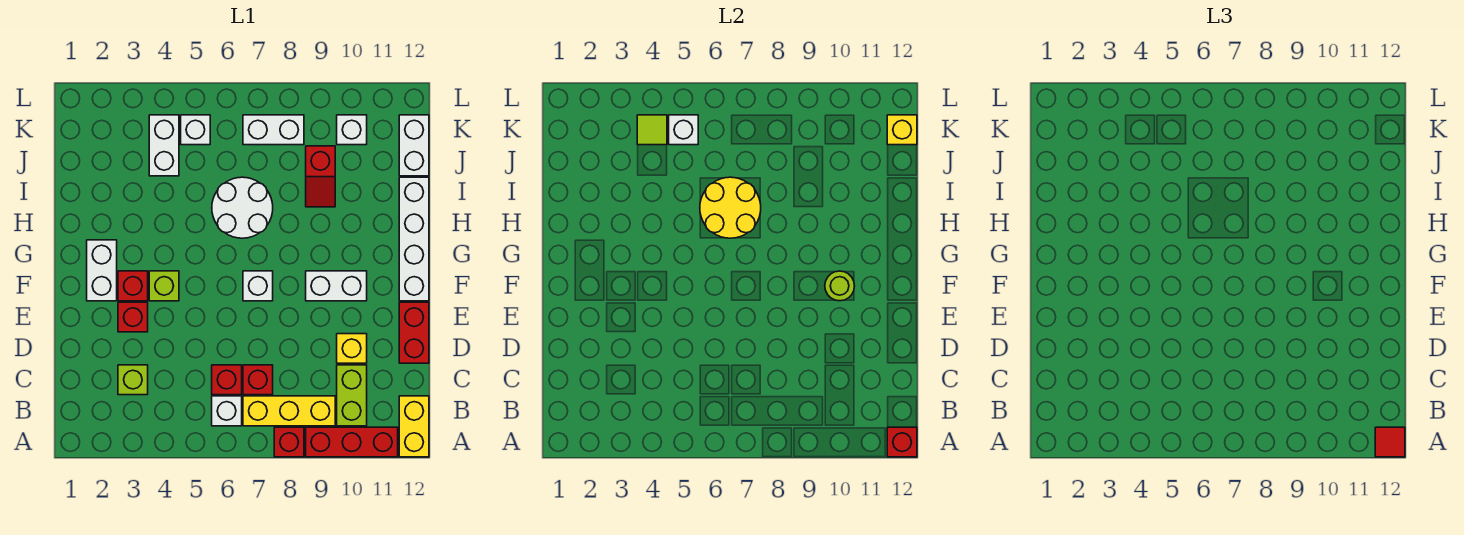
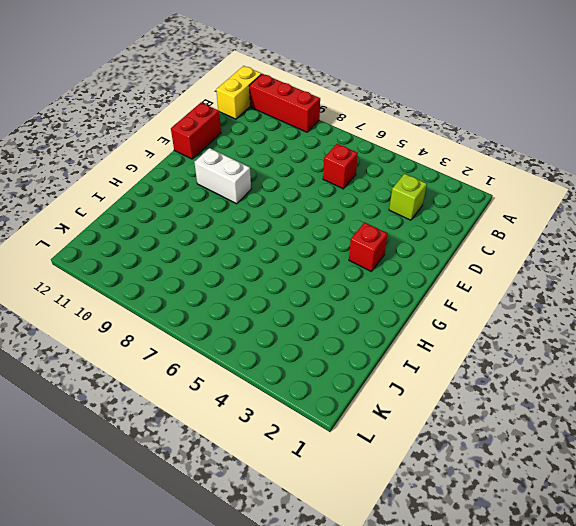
none -> red 1x1 brick [274,427,304,457]
none -> white 1x1 brick [212,396,242,426]
none -> yellow 1x3 brick [243,396,335,426]
none -> lime 1x2 brick [337,365,367,426]

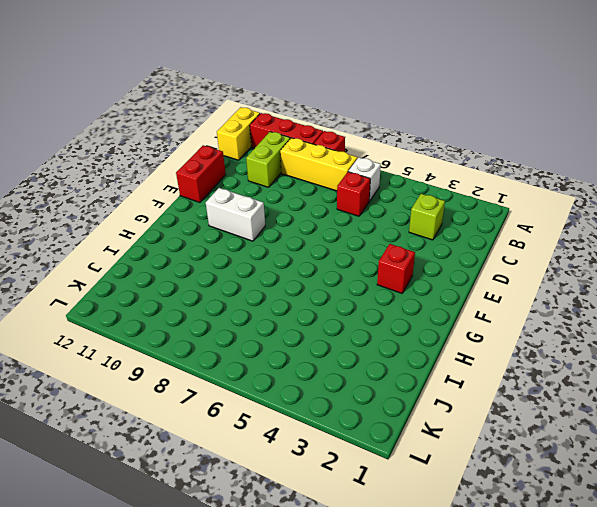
none -> red 1x1 brick [243,365,273,395]
none -> yellow 1x1 brick [337,334,367,363]
none -> red 1x1 brick [118,302,148,332]
none -> white 1x2 brick [87,240,117,301]

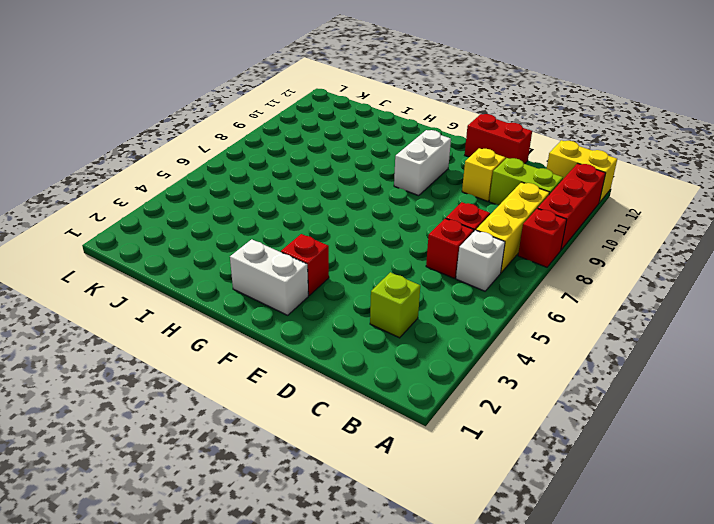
none -> red 1x1 brick [118,302,148,332]
none -> lime 1x1 brick [149,271,179,301]
none -> white 1x1 brick [243,271,273,301]
none -> white 1x4 brick [399,177,429,301]

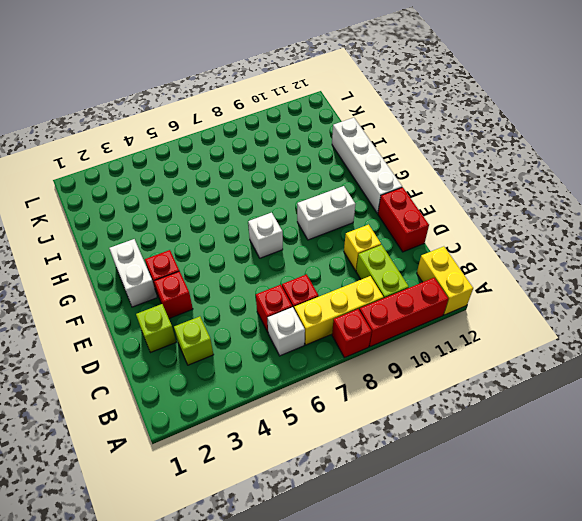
lime 1x1 brick [136,304,176,352] -> lime 1x1 brick moved to [149,271,179,301]
none -> white 2x2 round brick [212,177,273,238]
none -> red 1x2 slope [306,146,335,207]
none -> white 1x2 brick [149,115,179,176]
none -> white 1x2 brick [399,115,429,176]

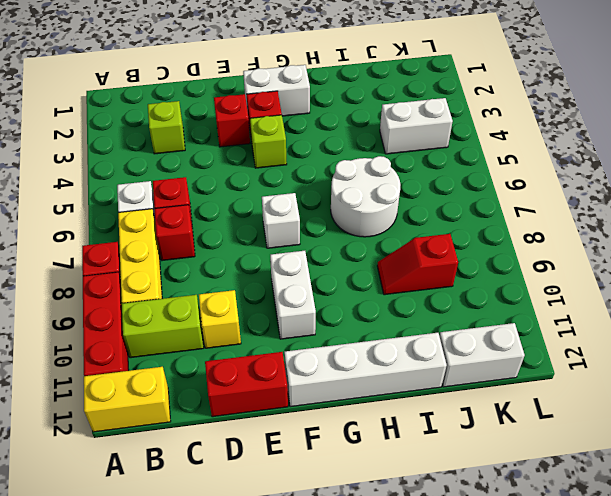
none -> white 1x1 brick [181,115,210,145]
none -> white 1x2 brick [243,115,304,145]
none -> white 1x1 brick [337,115,367,145]
none -> red 1x1 brick [887,427,917,457]

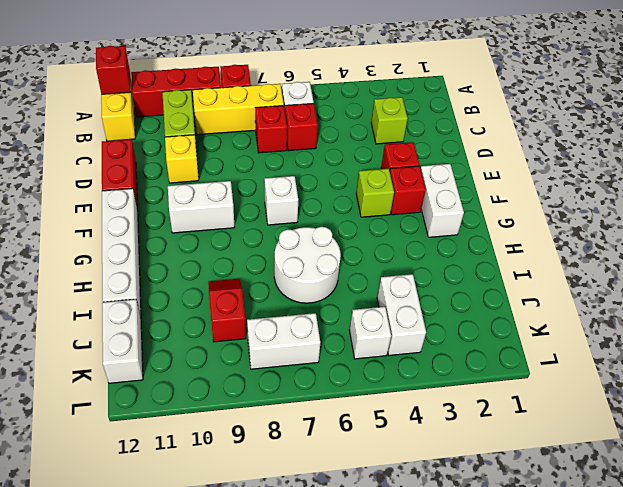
none -> white 1x1 brick [337,115,367,145]
none -> lime 1x1 round brick [825,271,854,301]
none -> yellow 2x2 round brick [700,177,761,238]
none -> lime 1x1 tile [637,115,667,145]

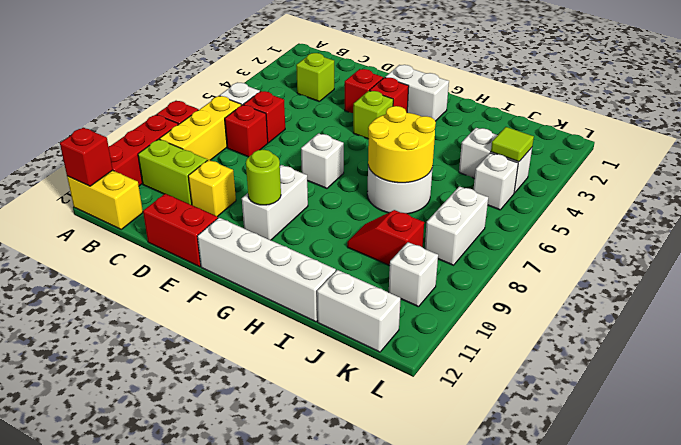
none -> white 1x1 brick [669,115,698,145]
none -> yellow 1x1 brick [887,115,917,145]
none -> red 1x1 tile [1375,427,1405,457]

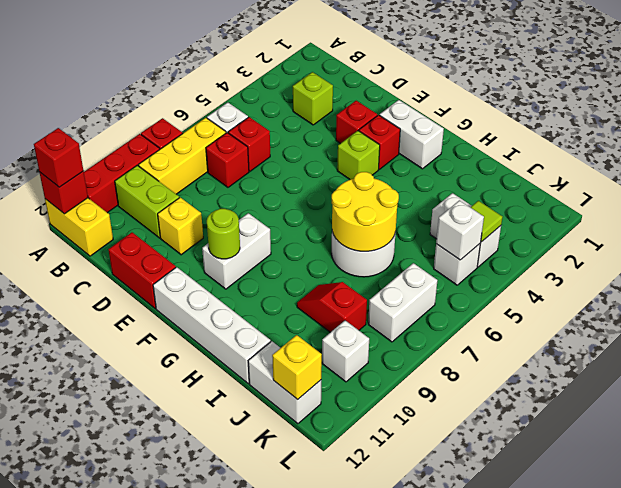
red 1x1 brick [34,128,83,187] -> red 1x1 tile [1375,427,1405,457]
none -> white 1x1 brick [243,271,273,301]

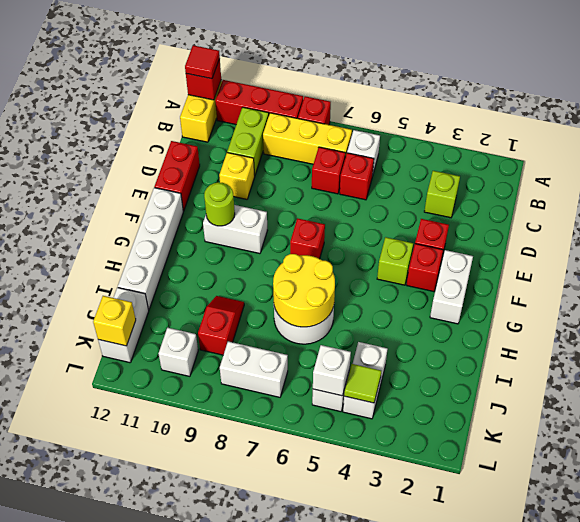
red 1x1 brick [290,218,325,259] -> white 1x1 brick [243,271,273,301]

